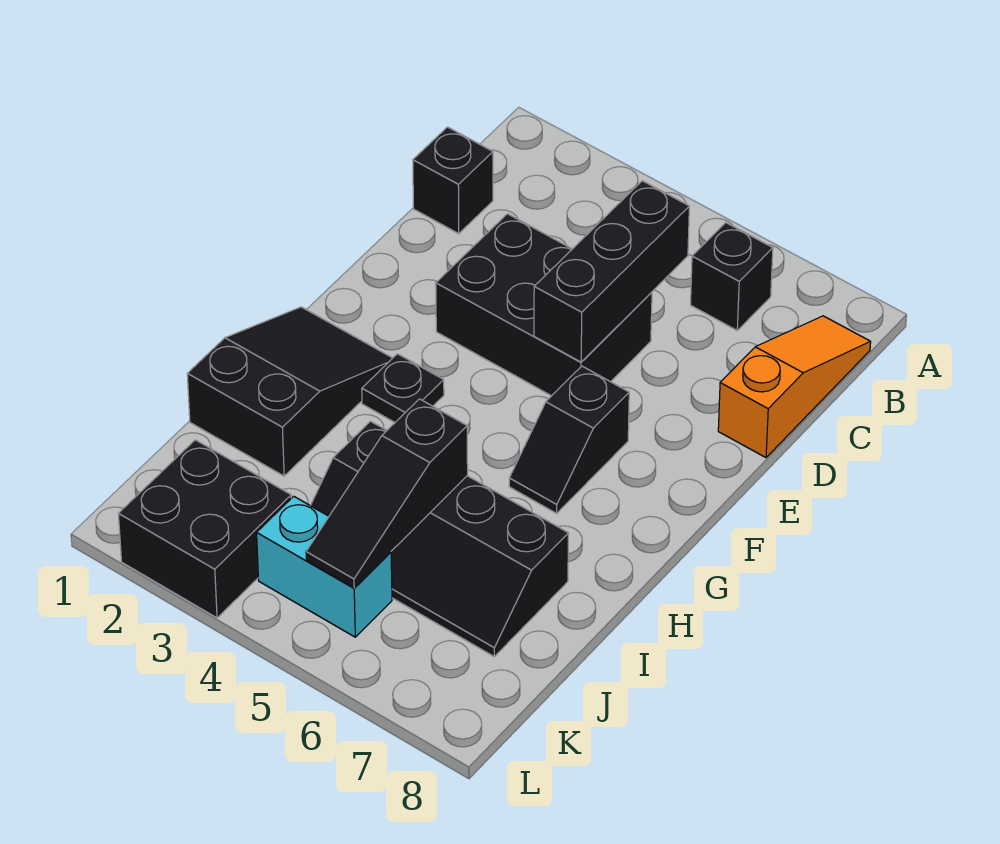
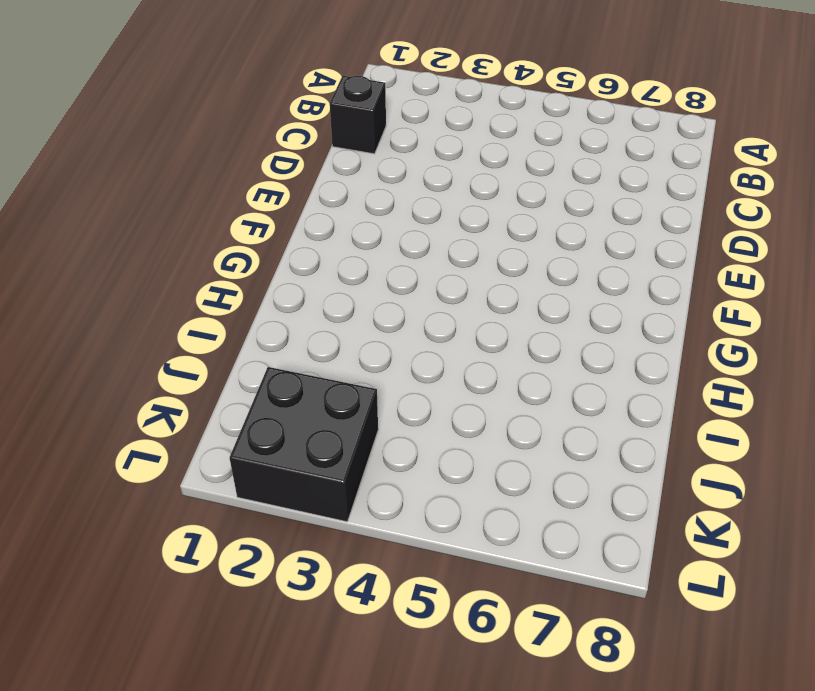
none -> black 1x1 brick [691,223,773,330]
none -> orange 1x3 slope [718,316,871,458]
none -> black 2x3 brick [436,214,652,396]

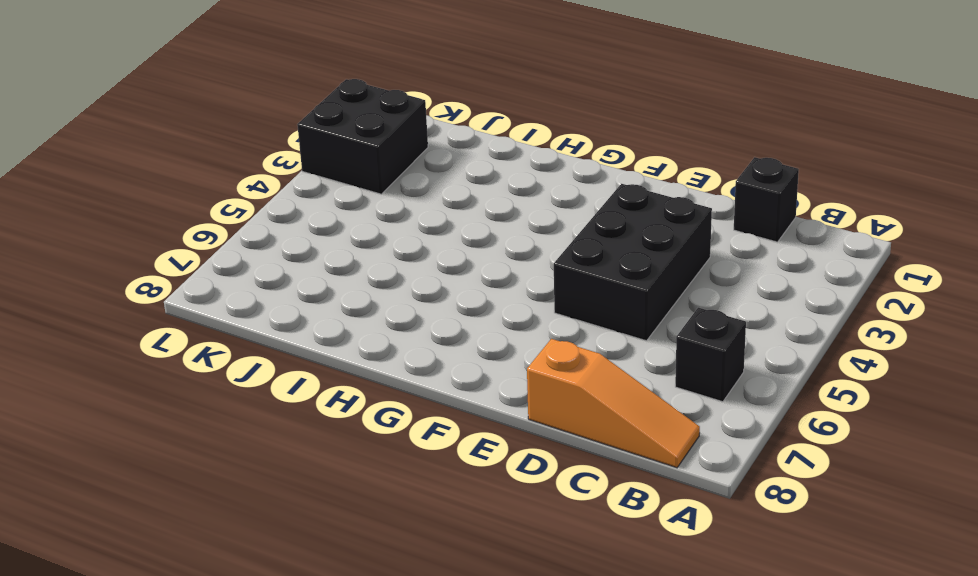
none -> black 1x2 slope [509,366,629,513]
none -> black 2x3 slope [187,307,392,476]
none -> black 1x1 plate [362,354,444,422]

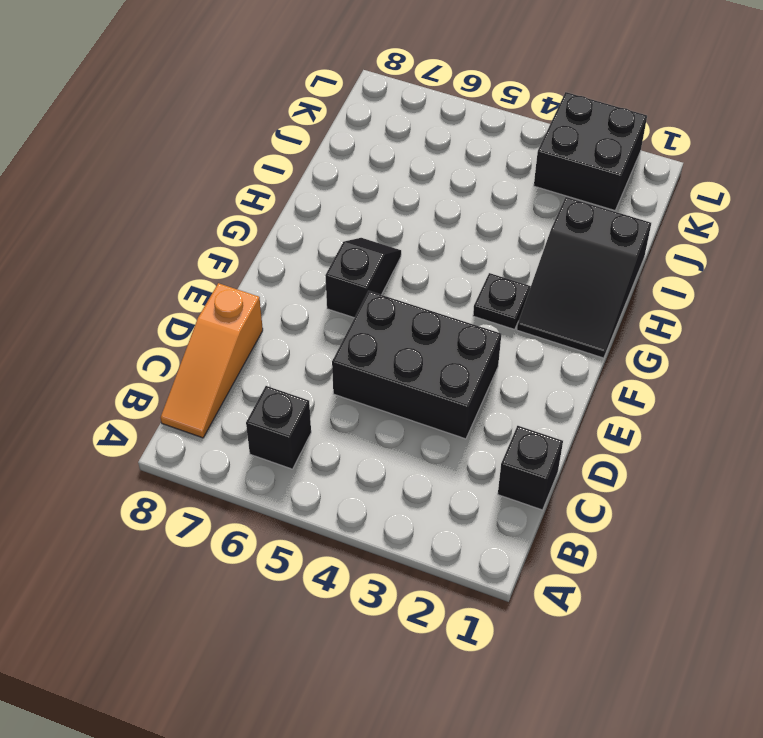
none -> black 2x4 slope [311,421,569,656]
none -> cyan 1x2 brick [257,496,392,637]
none -> black 1x3 brick [534,181,689,362]

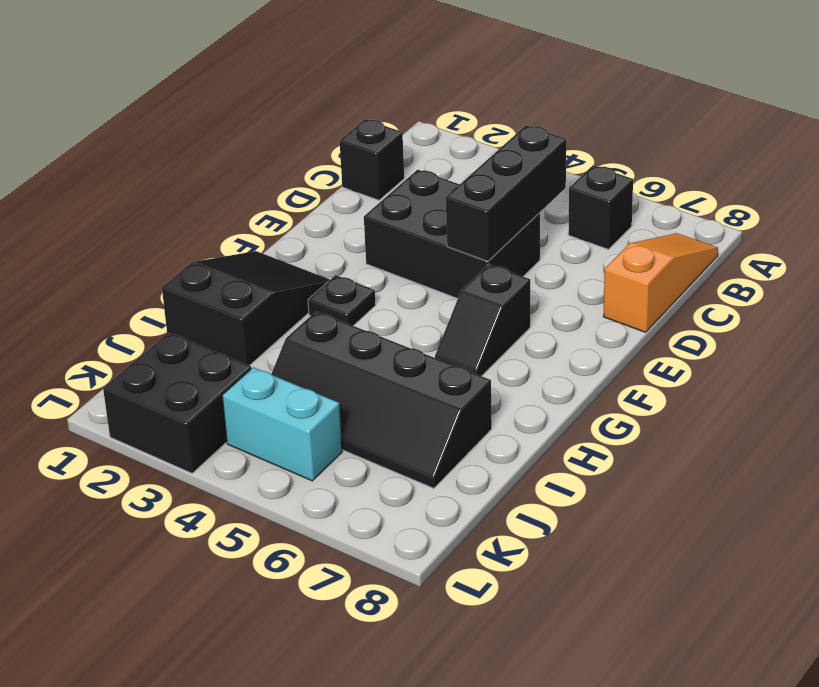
none -> black 1x3 slope [306,399,468,588]

